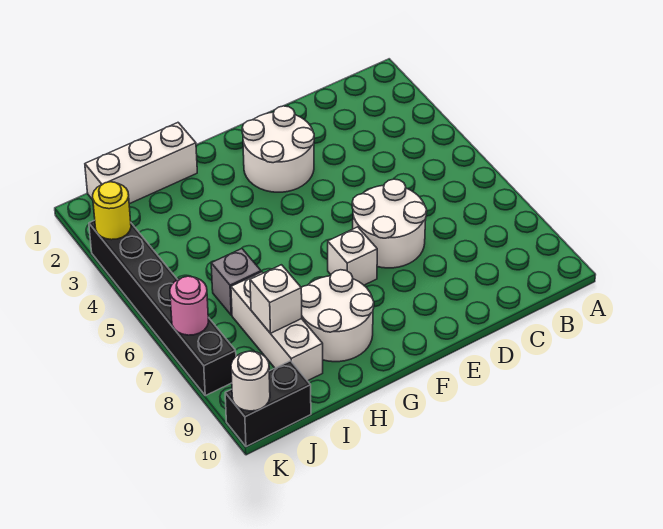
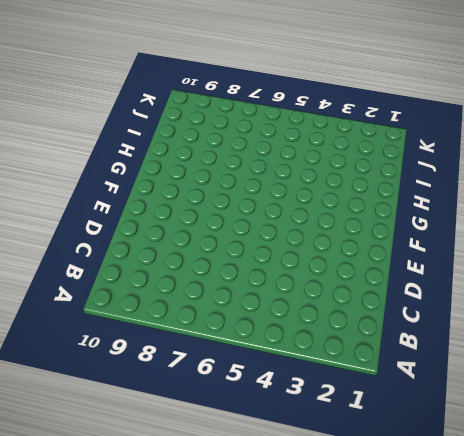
none -> white 2x2 round brick [352,179,427,268]
none -> white 2x2 round brick [242,106,314,192]
none -> white 1x1 brick [328,227,377,285]

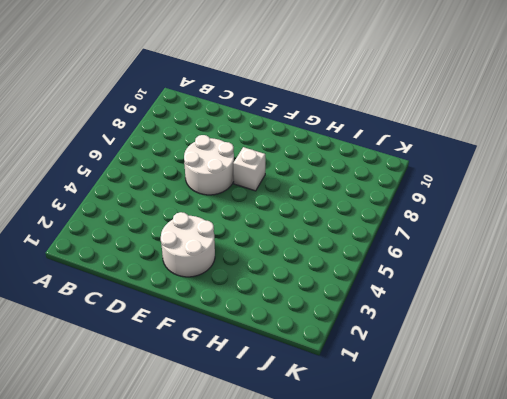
none -> white 2x2 round brick [301,270,374,362]
none -> white 1x3 brick [85,123,197,204]
none -> grey 1x1 brick [211,249,261,315]

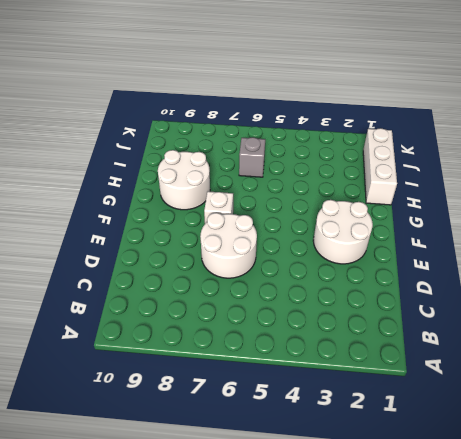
none -> white 1x3 brick [231,272,323,381]
none -> black 1x2 brick [225,361,311,447]
none -> black 1x6 brick [89,220,236,396]

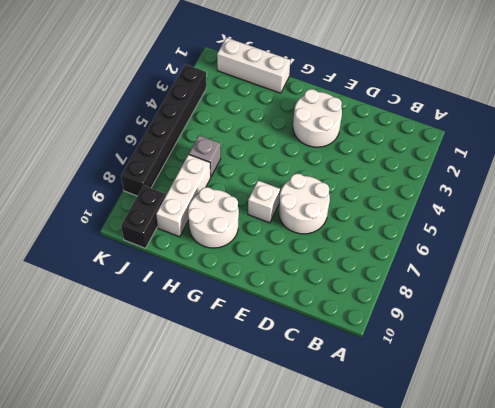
black 1x2 brick [121,185,166,248] -> black 1x2 brick turned to [225,361,311,447]
none -> white 1x1 brick [250,265,302,333]
none -> yellow 1x1 round brick [93,182,131,240]
none -> pink 1x1 round brick [170,276,208,335]

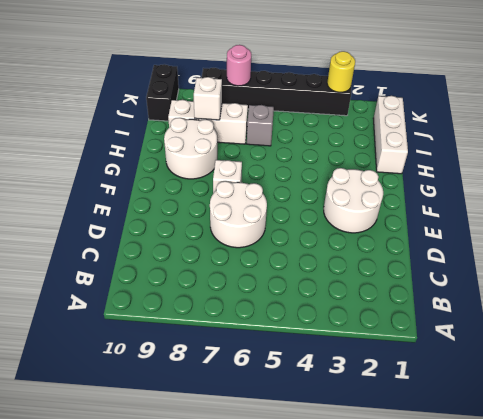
none -> white 1x1 round brick [231,351,270,411]

